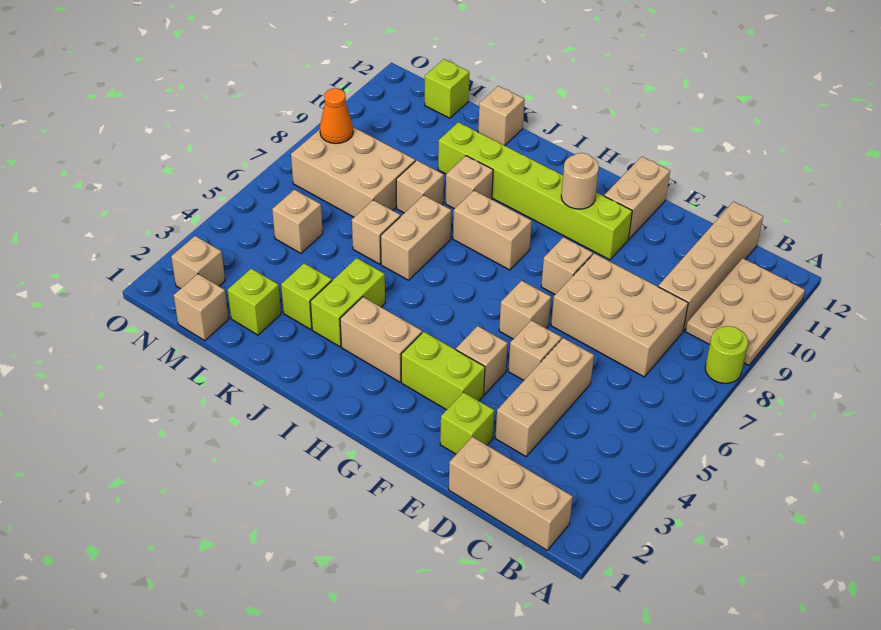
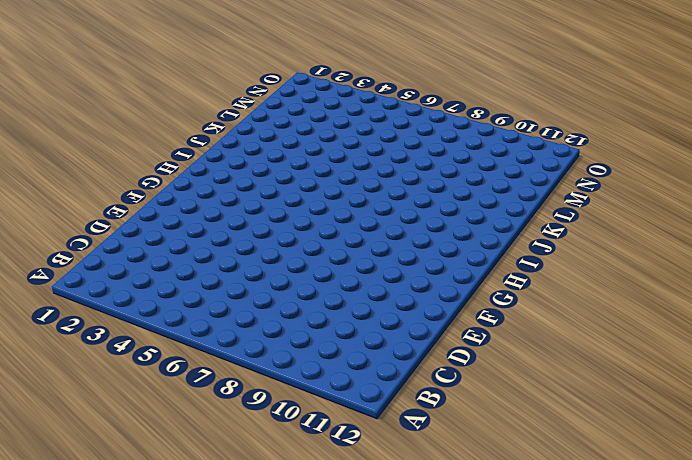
none -> lime 1x1 round brick [705,326,748,384]
none -> tan 2x3 plate [686,258,805,365]
none -> tan 1x3 brick [449,437,573,550]
none -> tan 2x3 brick [551,253,688,377]

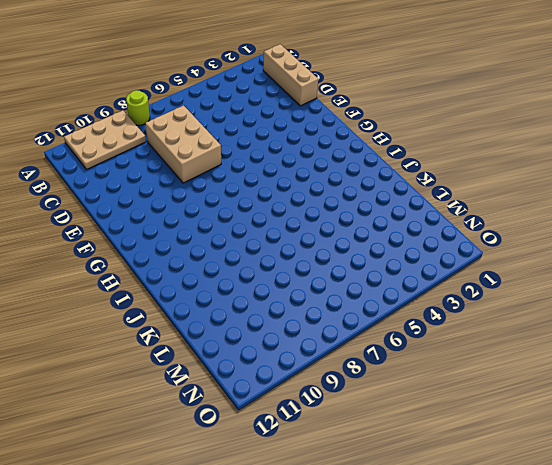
none -> tan 1x4 brick [658,202,763,331]
none -> tan 1x3 brick [495,338,594,457]
none -> lime 1x1 brick [440,392,494,454]
none -> tan 1x1 brick [508,320,562,380]

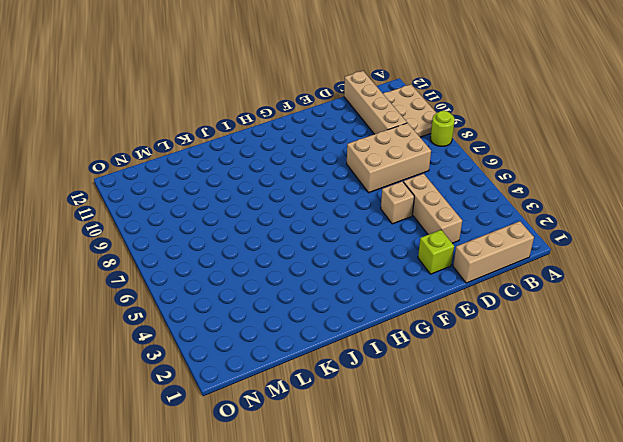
none -> lime 1x2 brick [401,332,485,410]
none -> tan 1x1 brick [456,326,508,394]
none -> tan 1x1 brick [499,281,551,339]
none -> tan 1x1 brick [541,237,593,294]

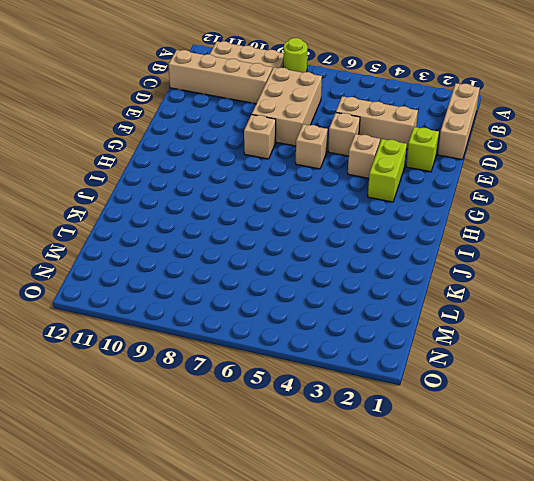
none -> lime 1x6 brick [438,122,632,260]
none -> tan 1x2 brick [604,157,670,239]
none -> tan 1x2 brick [340,297,422,382]
none -> tan 1x2 brick [453,190,532,270]

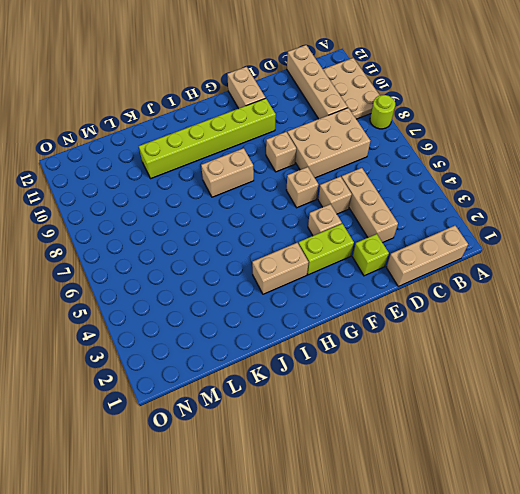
none -> lime 1x2 brick [310,258,385,347]
none -> tan 1x2 brick [381,195,451,280]
none -> tan 1x1 brick [446,156,493,209]
none -> lime 1x1 brick [281,263,332,330]

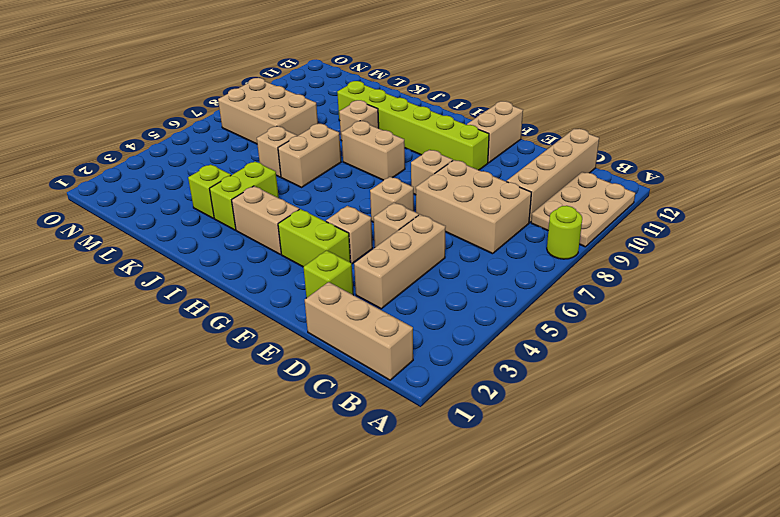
none -> tan 1x1 brick [396,160,444,213]
none -> tan 1x1 brick [478,86,525,146]
none -> lime 1x1 brick [228,269,281,335]
none -> tan 1x1 brick [174,274,229,341]

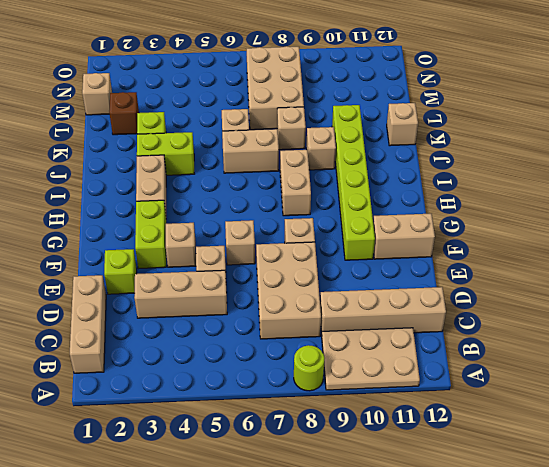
brown 1x1 brick [109,92,139,135] -> lime 1x1 brick [228,269,281,335]
none -> tan 1x1 brick [272,190,323,253]
none -> lime 1x1 brick [425,59,469,118]
none -> tan 1x1 brick [171,236,225,289]
none -> tan 1x1 round brick [561,153,599,209]

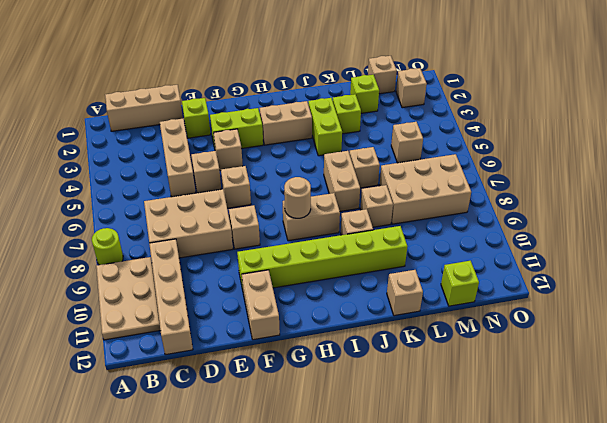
tan 1x1 round brick [284,177,311,218] -> tan 1x1 round brick moved to [561,153,599,209]
none -> orange 1x1 cone [320,88,353,144]

